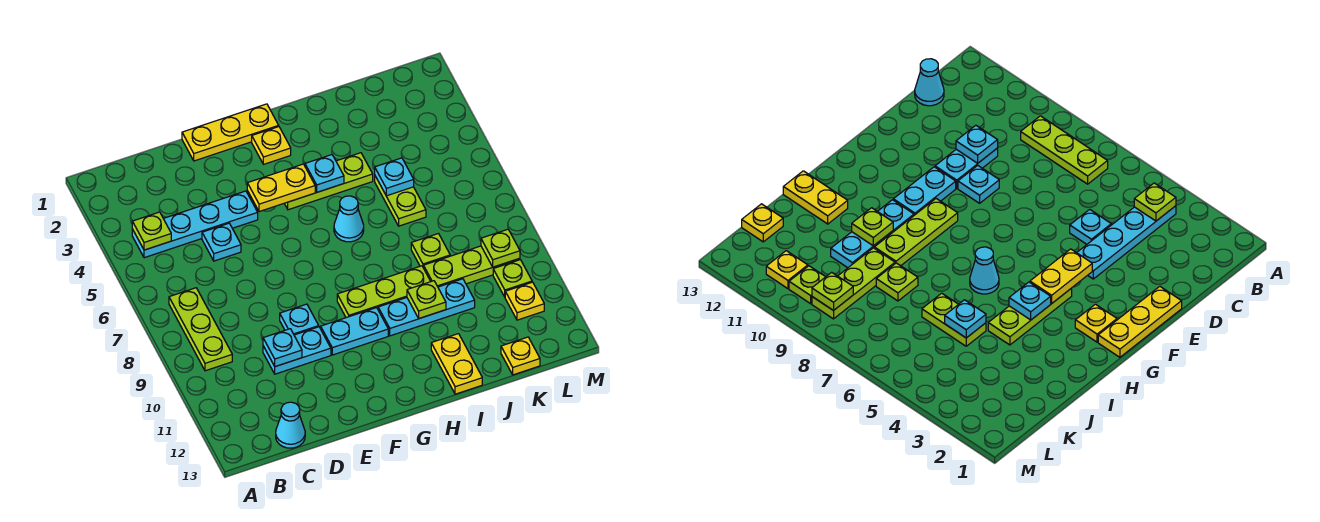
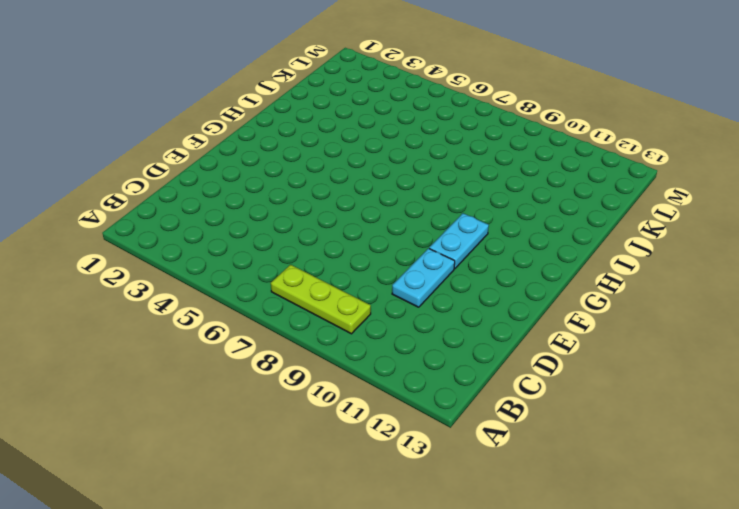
none -> cyan 1x4 plate [132,191,258,258]
none -> cyan 1x1 cone [276,402,305,448]
none -> cyan 1x1 plate [202,223,241,261]

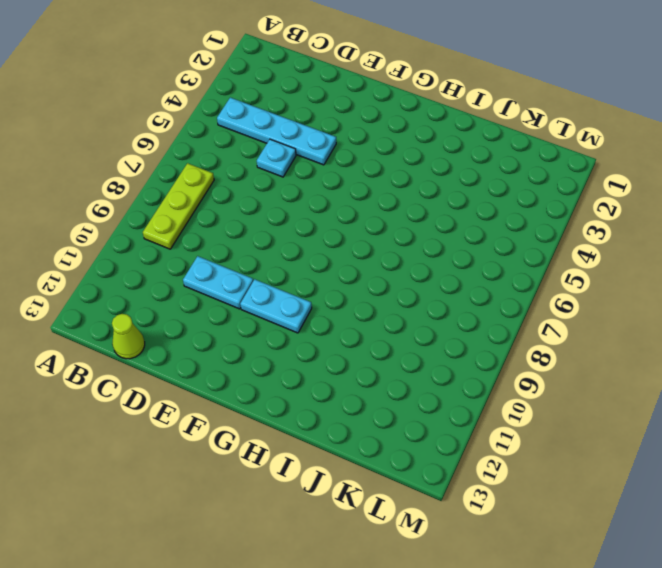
lime 1x1 cone [112,314,145,359] -> cyan 1x1 cone [276,402,305,448]
none -> yellow 1x3 plate [182,104,279,161]
none -> cyan 1x1 plate [280,304,319,335]
none -> yellow 1x1 plate [252,127,291,164]

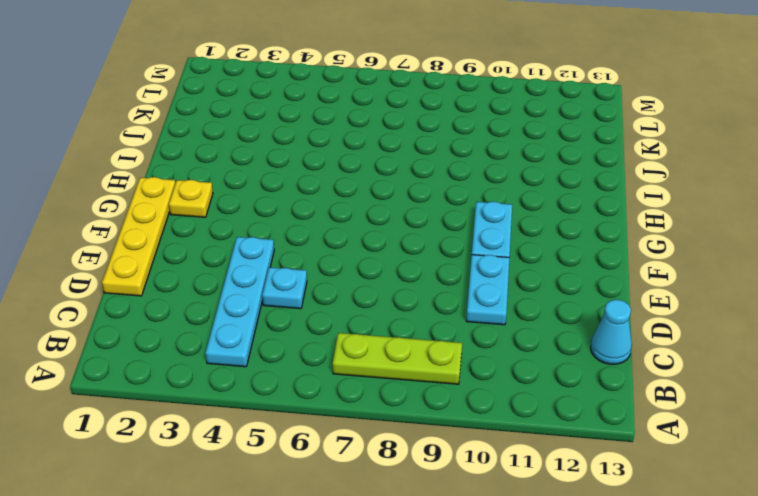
yellow 1x4 plate [102,177,175,296] -> yellow 1x3 plate [182,104,279,161]
none -> cyan 1x1 plate [280,304,319,335]
none -> lime 1x3 plate [284,153,373,210]
none -> lime 1x3 plate [337,266,431,318]

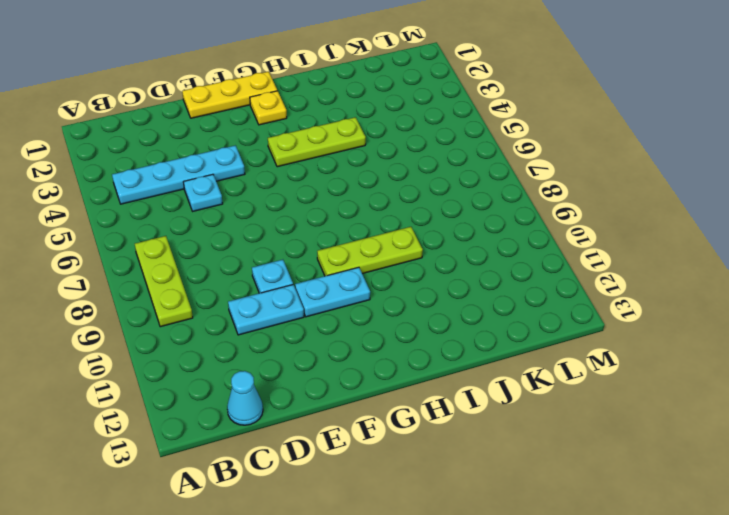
none -> cyan 1x1 cone [334,196,364,242]
none -> cyan 1x3 plate [378,279,475,336]
none -> yellow 1x2 plate [431,334,482,394]

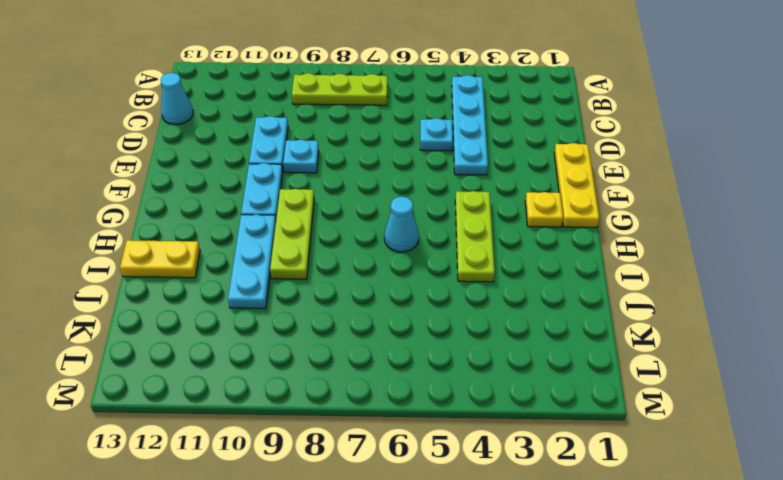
none -> lime 1x2 plate [375,176,426,226]
none -> lime 1x1 plate [411,234,450,266]
none -> lime 1x3 plate [423,246,520,287]

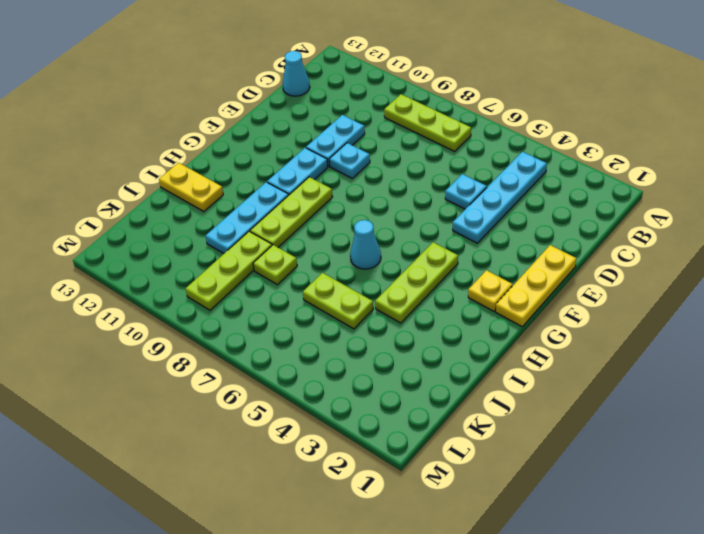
none -> yellow 1x1 plate [501,337,540,375]
none -> lime 1x1 plate [493,260,532,297]
none -> yellow 1x1 plate [505,282,544,320]

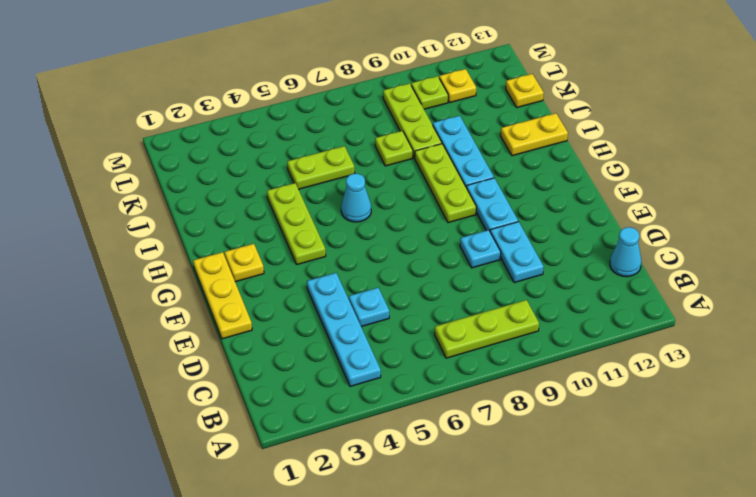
none -> lime 1x1 plate [132,212,171,250]
none -> cyan 1x1 plate [263,329,302,367]
none -> yellow 1x2 plate [247,164,315,212]

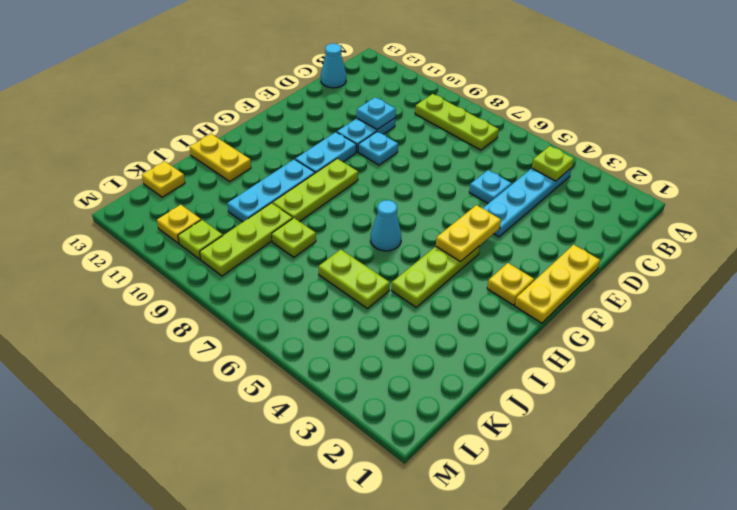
none -> cyan 1x1 plate [305,155,344,192]
none -> lime 1x1 plate [407,281,446,318]
none -> cyan 1x1 plate [375,158,414,196]

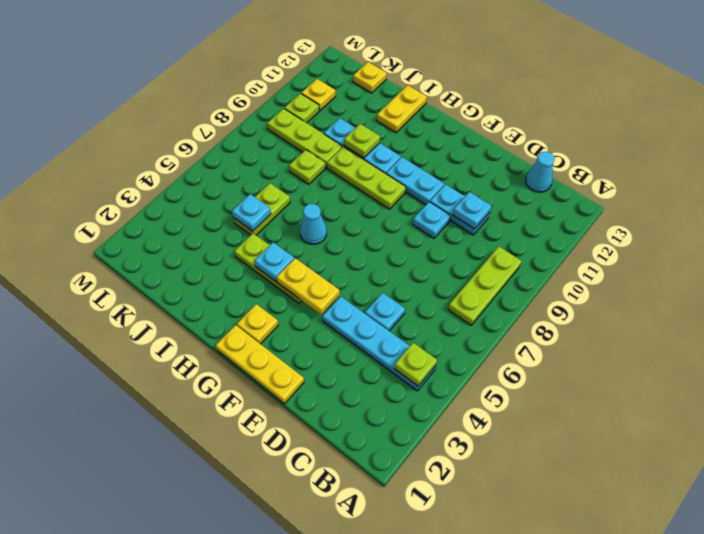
none -> lime 1x1 plate [481,229,520,267]

